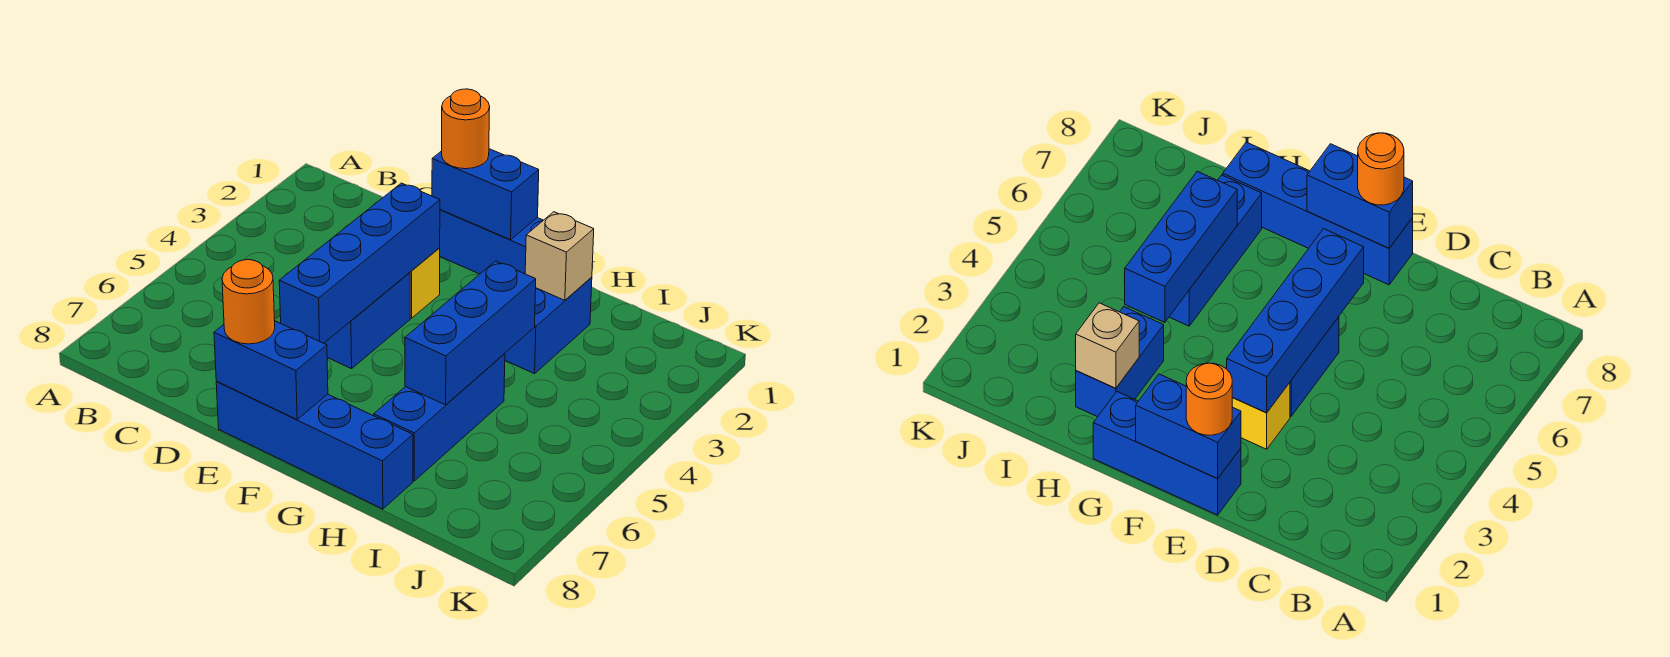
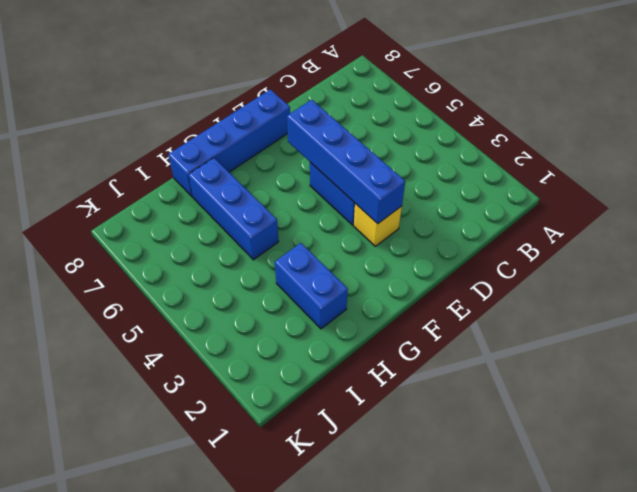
none -> blue 1x3 brick [440,210,543,274]
none -> blue 1x2 brick [432,149,539,240]
none -> blue 1x2 brick [214,321,328,419]

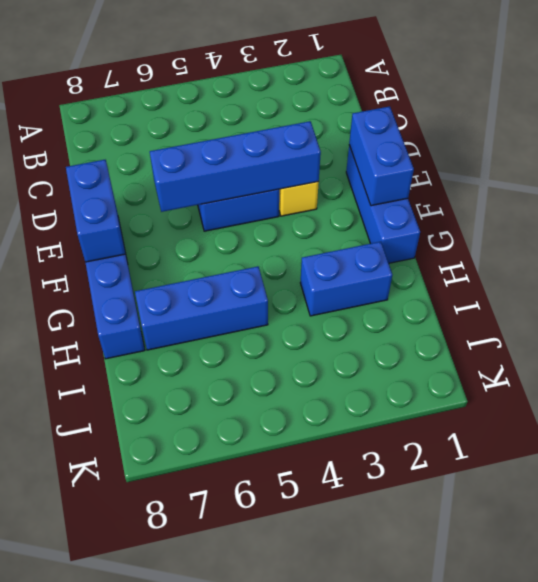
none -> tan 1x1 brick [525,212,594,300]
none -> blue 1x3 brick [405,261,536,405]
none -> orange 1x1 round brick [442,89,490,169]

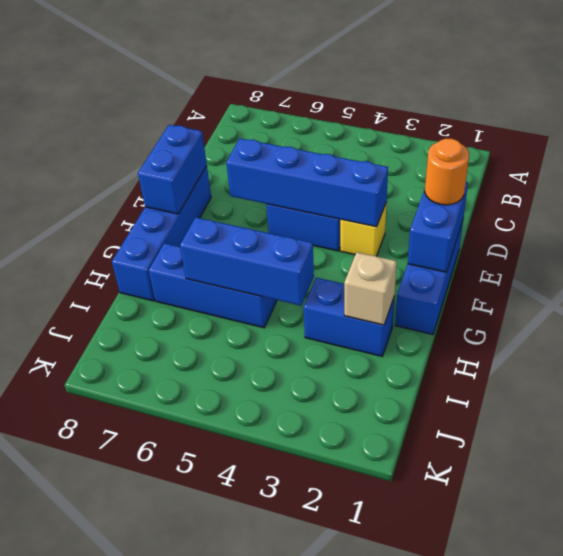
none -> orange 1x1 round brick [222,260,275,344]

